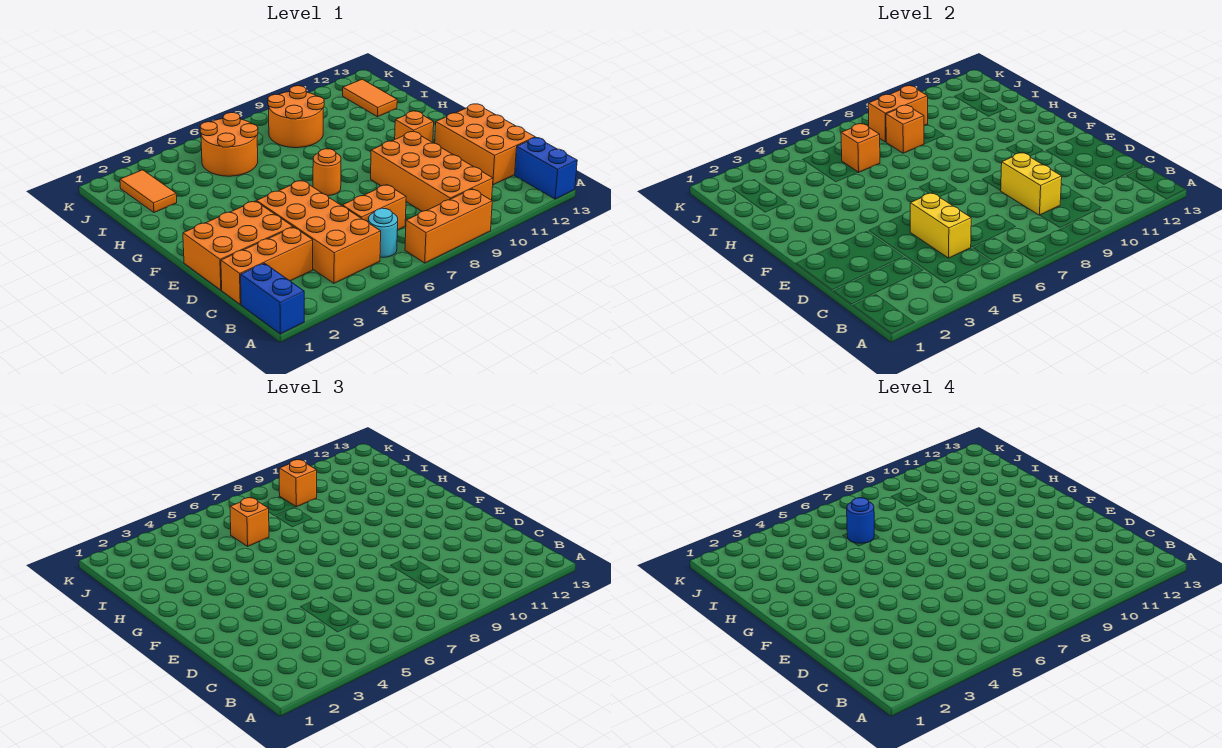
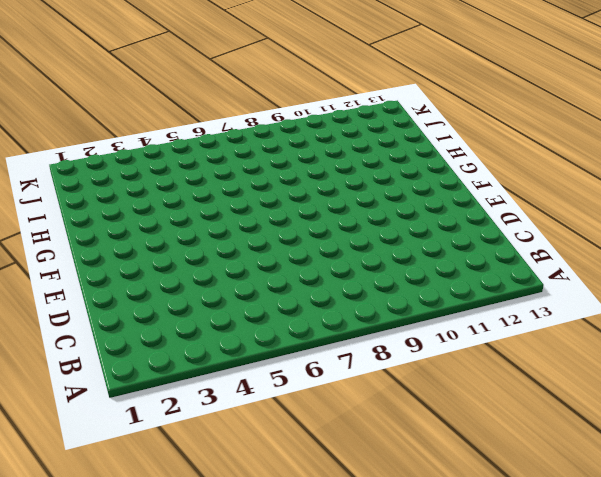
none -> blue 1x2 brick [241,263,304,334]
none -> orange 1x3 brick [405,189,492,263]
none -> blue 1x2 brick [515,138,577,199]

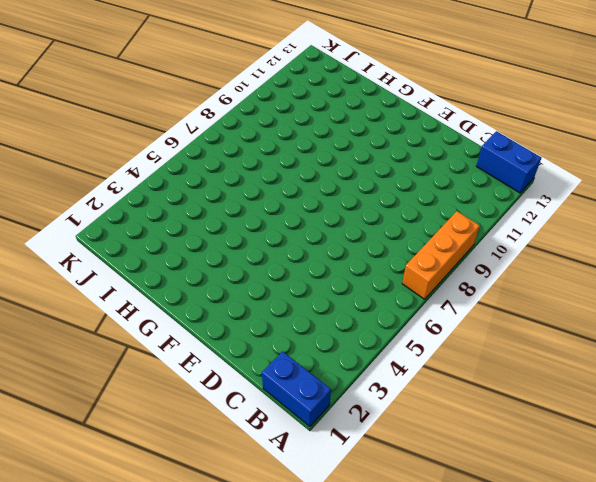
none -> orange 2x4 brick [256,180,381,283]
none -> cyan 1x1 round brick [368,208,398,257]
none -> orange 2x4 brick [371,131,493,211]

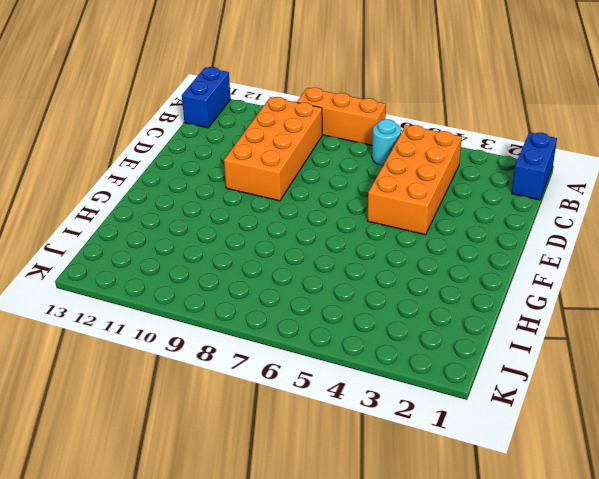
none -> orange 1x3 brick [221,227,313,304]
none -> orange 1x2 brick [342,185,406,230]
none -> orange 2x3 brick [435,104,535,185]

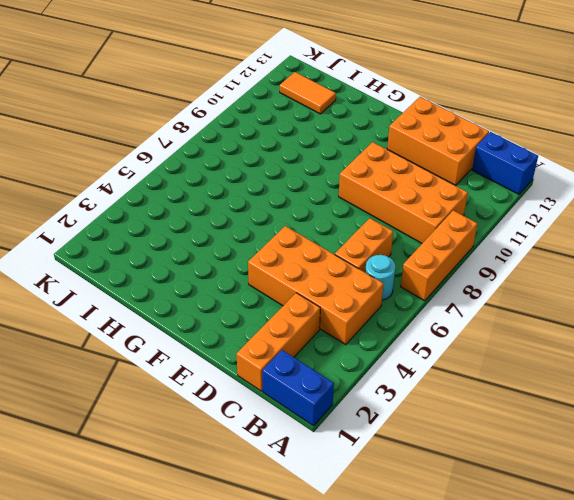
none -> orange 2x3 brick [183,201,293,290]
none -> orange 1x1 round brick [313,149,341,196]
none -> orange 1x1 brick [395,111,434,142]

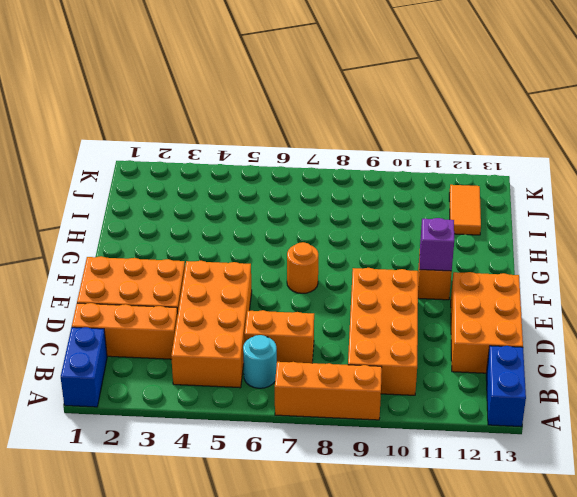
purple 1x1 brick [420,218,454,271] -> none
none -> orange 1x2 tile [120,170,177,213]
none -> orange 2x2 round brick [200,113,258,176]
none -> orange 2x2 round brick [268,86,324,148]

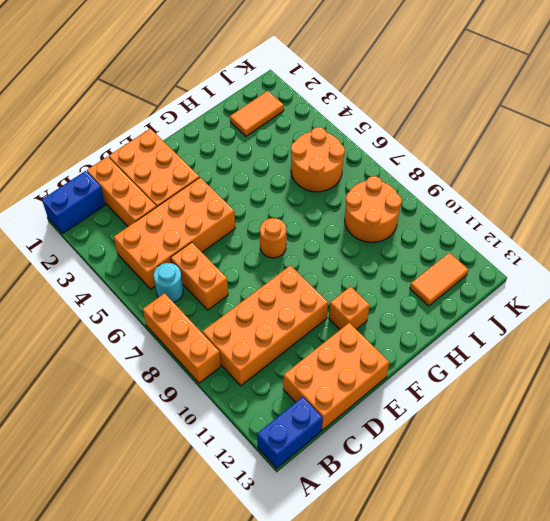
none -> yellow 1x2 brick [910,193,971,258]
none -> yellow 1x2 brick [1001,153,1062,215]
none -> orange 1x1 brick [841,124,880,172]

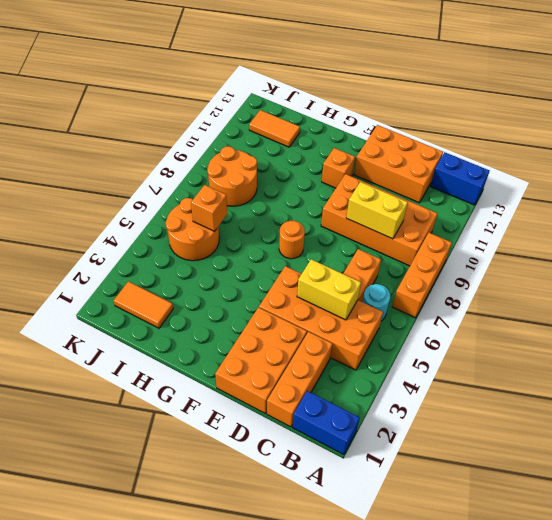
none -> orange 1x1 brick [886,105,924,153]
none -> orange 1x2 brick [868,86,928,142]
none -> orange 1x1 brick [230,498,269,546]

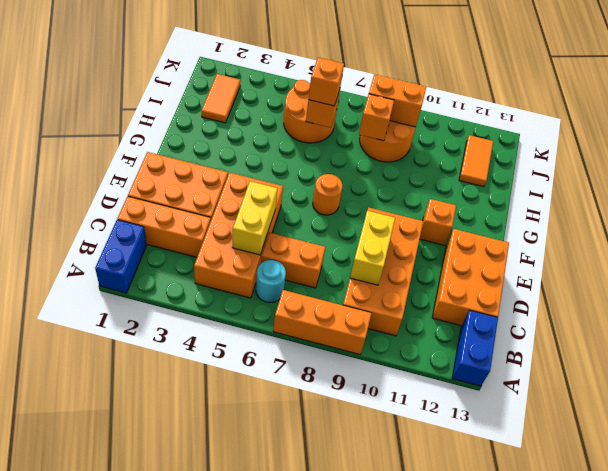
none -> orange 1x1 brick [279,460,317,507]
none -> blue 1x1 round brick [847,498,874,543]

